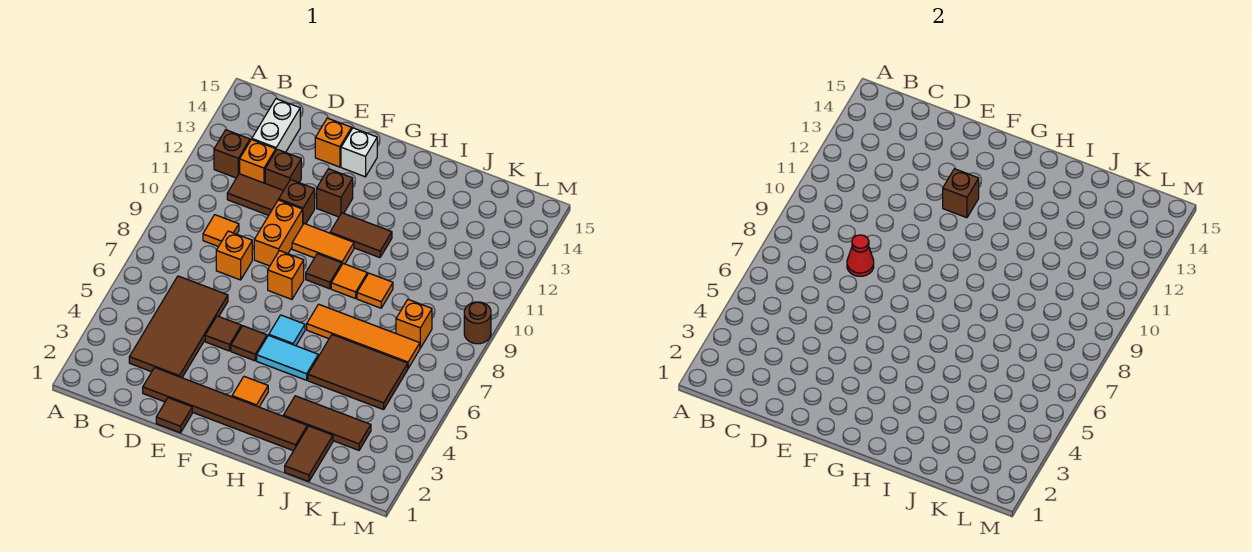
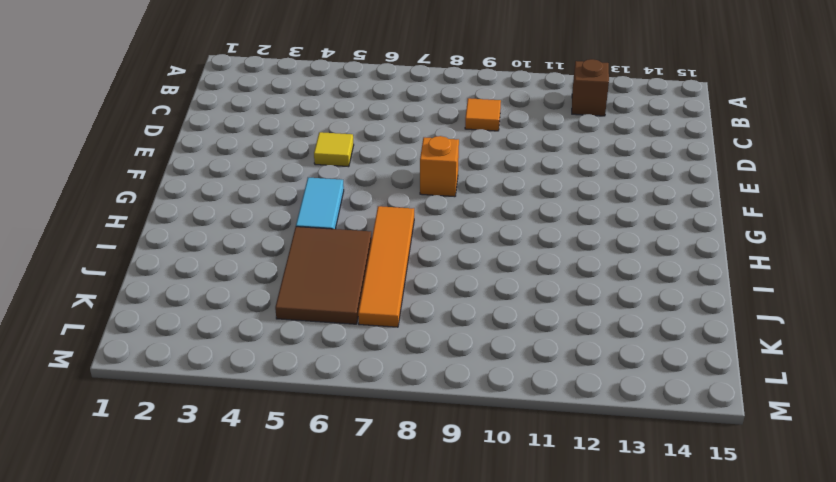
yellow 1x1 tile [314,132,354,167] -> brown 1x1 tile [205,316,241,351]
none -> brown 2x4 tile [129,276,228,378]
none -> brown 1x2 tile [227,174,283,215]
none -> orange 1x1 brick [240,140,276,183]
none -> white 1x2 brick [252,99,300,152]

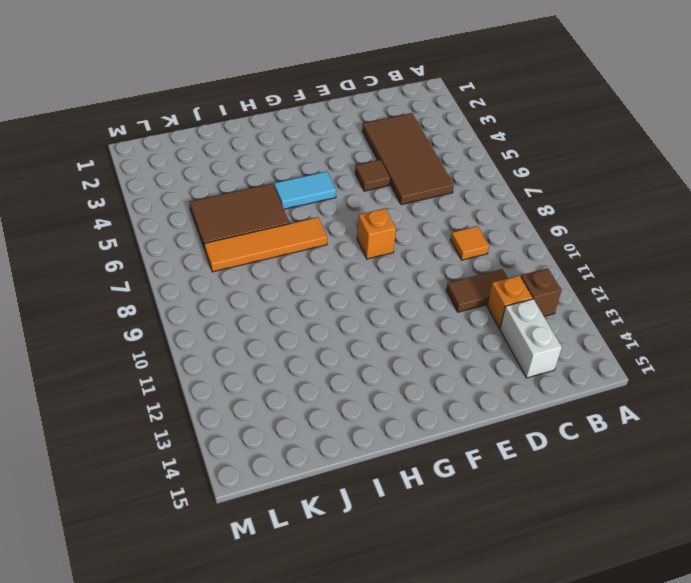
none -> brown 1x6 tile [143,368,307,451]
none -> orange 1x1 brick [216,231,252,280]
none -> brown 1x1 brick [265,149,301,191]
none -> brown 1x1 tile [156,398,192,433]

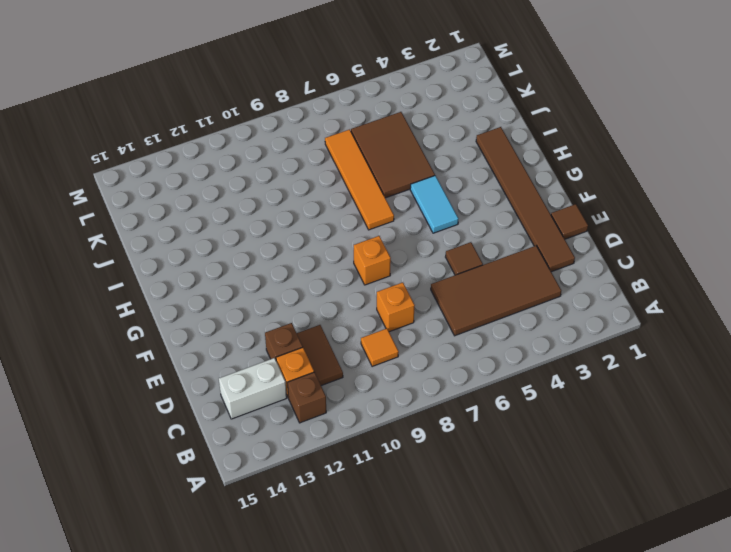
none -> orange 1x2 brick [254,200,303,266]
none -> brown 1x1 brick [279,180,315,224]
none -> orange 1x1 brick [315,118,352,167]
none -> brown 1x1 tile [231,326,267,361]

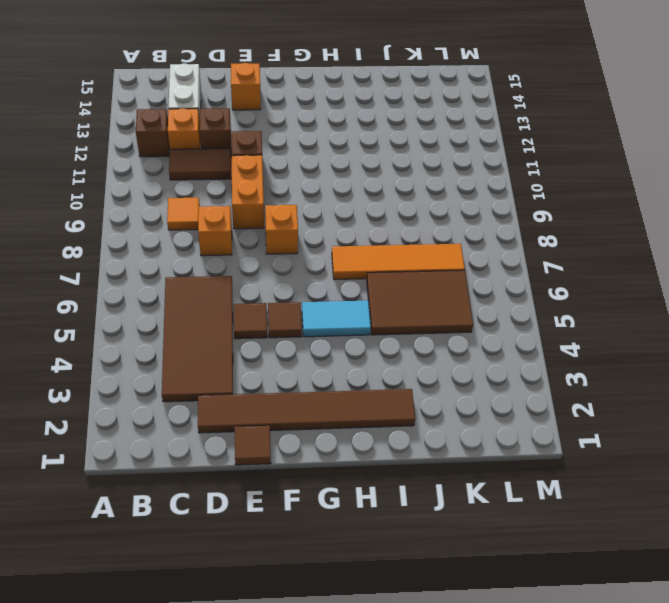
none -> orange 1x2 tile [292,224,354,264]
none -> brown 1x1 brick [317,169,353,217]
none -> white 1x1 brick [341,128,377,177]
none -> orange 1x1 tile [232,376,268,407]

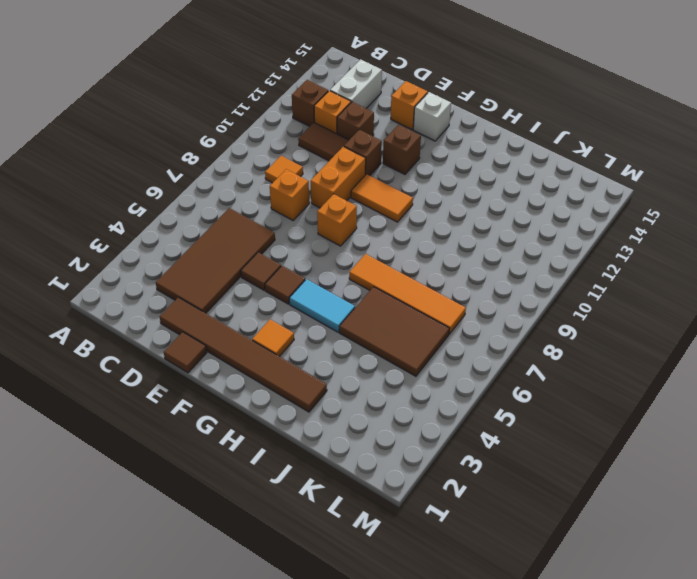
none -> cyan 1x1 tile [269,315,305,346]
none -> brown 1x1 tile [306,254,342,289]
none -> brown 1x2 tile [330,213,392,258]
none -> orange 1x1 tile [331,264,367,299]

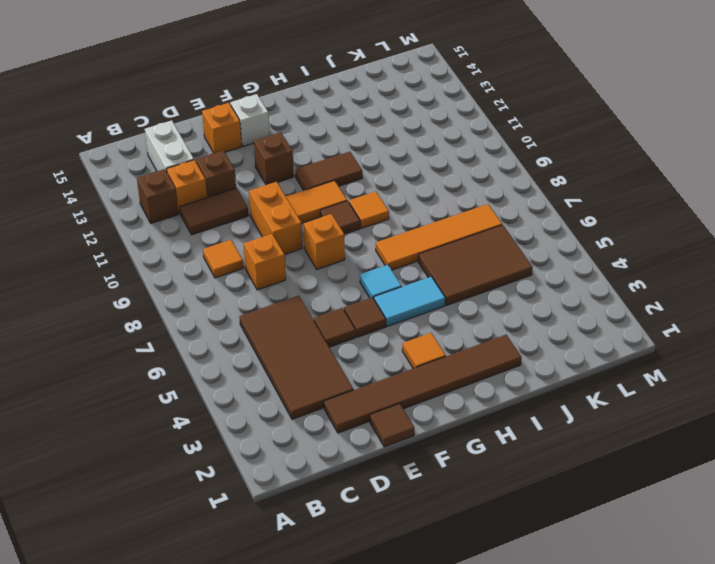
none -> brown 1x1 brick [279,180,315,224]
none -> brown 1x3 tile [283,396,371,450]
none -> orange 1x1 tile [357,273,393,308]
none -> brown 1x2 tile [285,426,333,482]

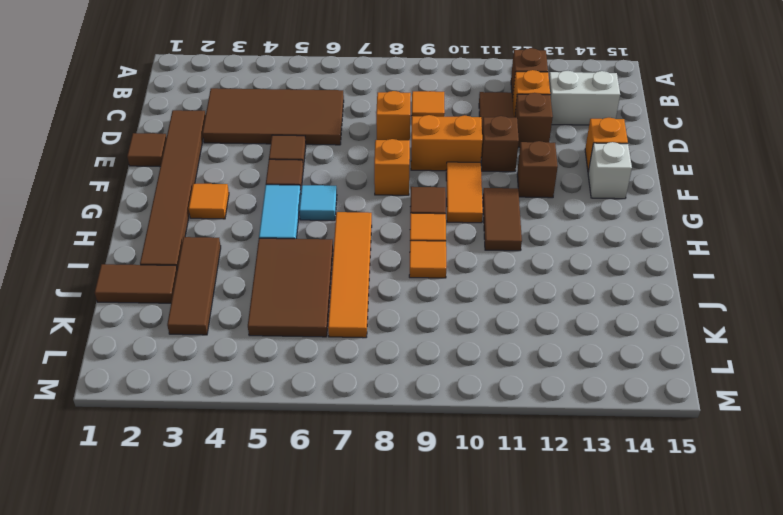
none -> orange 1x1 brick [396,300,432,348]
none -> brown 1x1 round brick [464,302,491,344]
none -> red 1x1 cone [847,235,874,276]
none -> brown 1x1 brick [943,169,979,218]

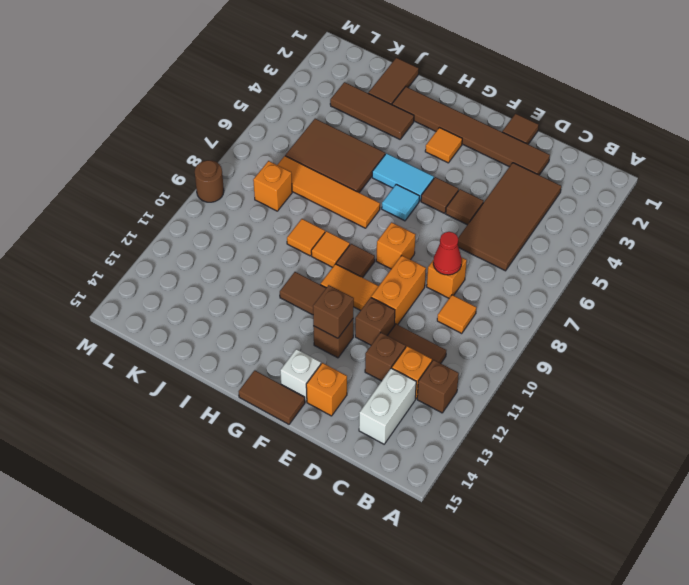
brown 1x2 tile [239,370,305,424] -> none

